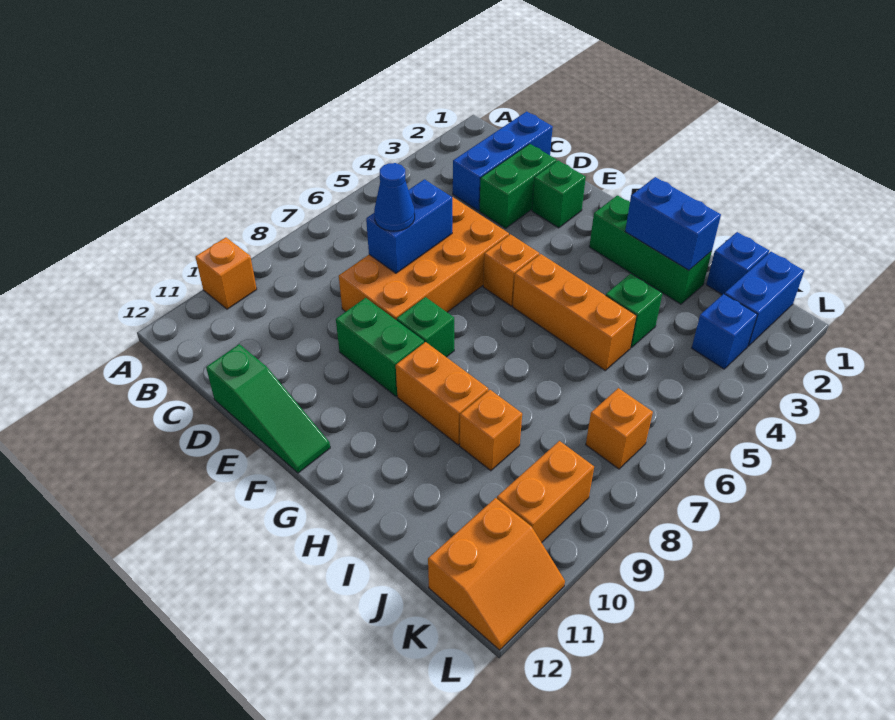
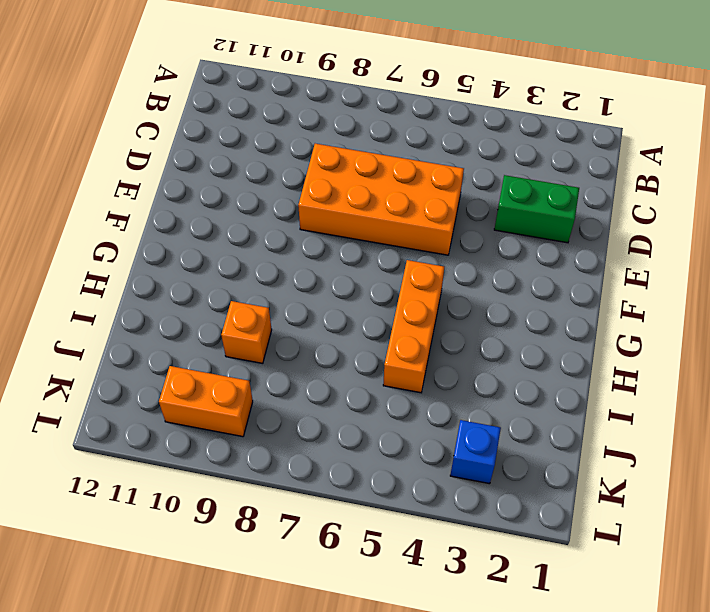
none -> orange 1x1 brick [195,237,257,309]
none -> blue 1x3 brick [453,111,553,211]
none -> green 1x3 slope [206,344,330,473]

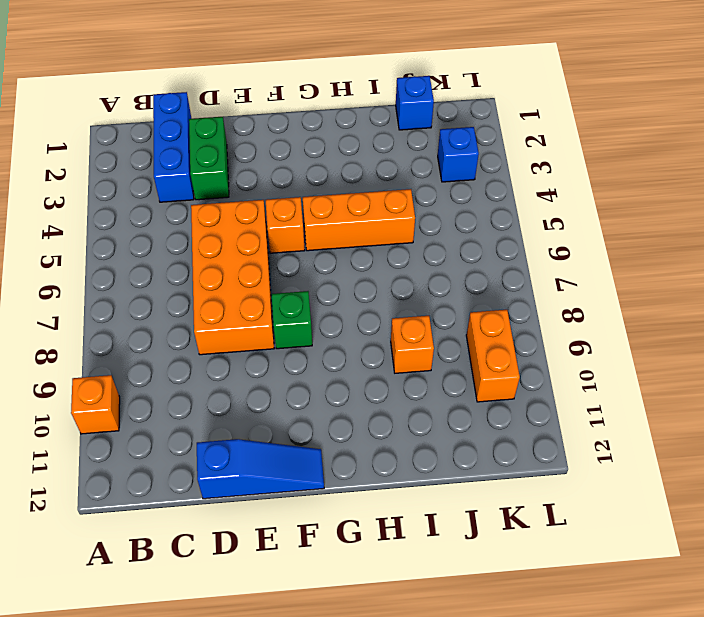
blue 1x3 slope [197,439,324,499] -> green 1x3 slope [206,344,330,473]
none -> green 1x1 brick [532,161,586,228]
none -> green 1x2 brick [336,298,424,396]
none -> green 1x3 brick [589,195,712,304]

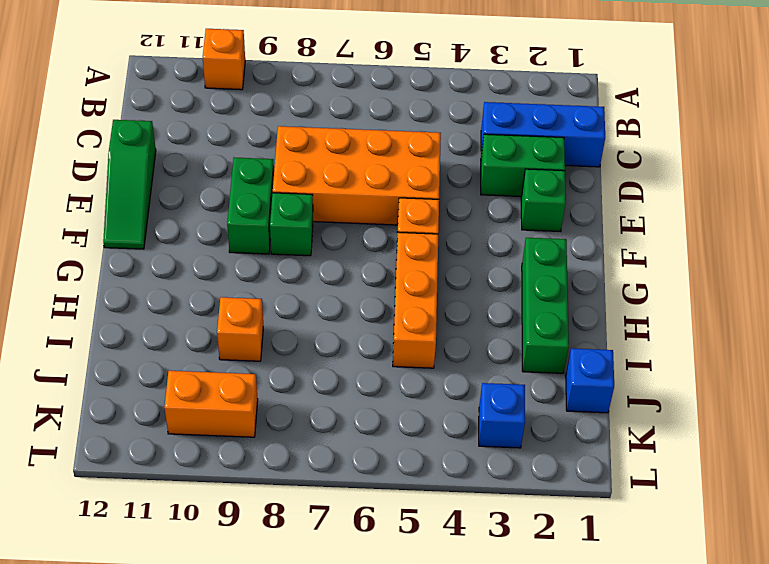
none -> orange 1x2 brick [396,342,488,445]
none -> green 1x1 brick [606,274,662,347]
none -> blue 1x2 brick [725,252,804,346]

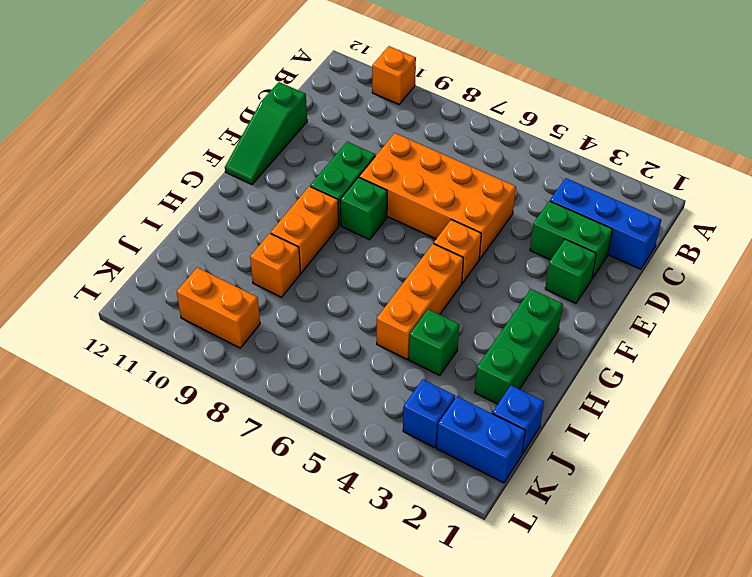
none -> orange 1x1 brick [586,388,653,469]
none -> orange 2x2 slope [428,498,565,650]
none -> blue 1x2 brick [366,179,452,273]

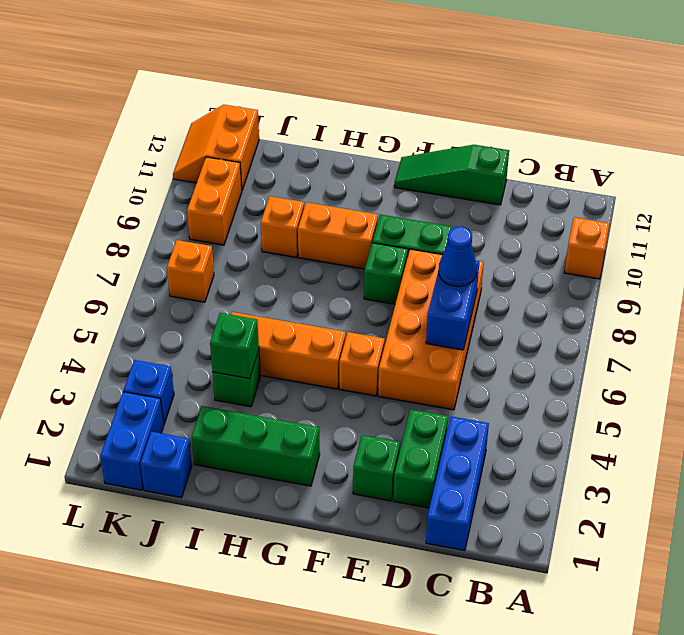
green 1x1 brick [210,313,259,379] -> none
none -> blue 1x2 brick [625,177,721,270]

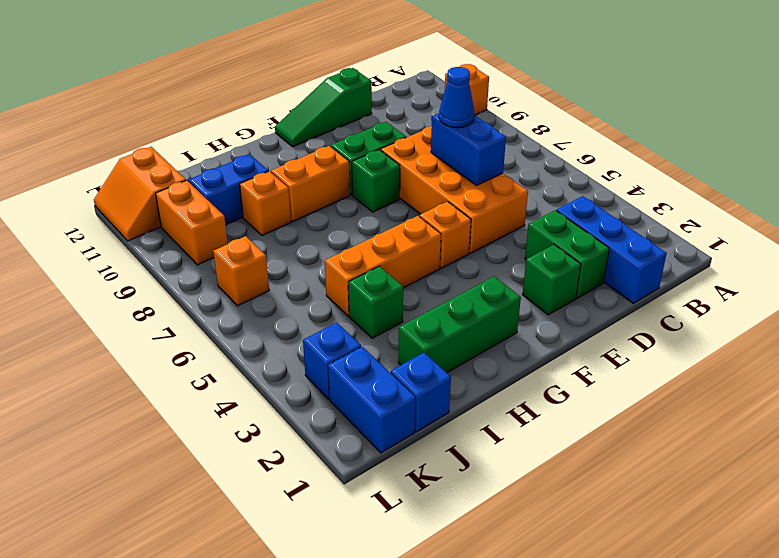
blue 1x2 brick [188,154,268,225] -> blue 1x2 brick moved to [625,177,721,270]

